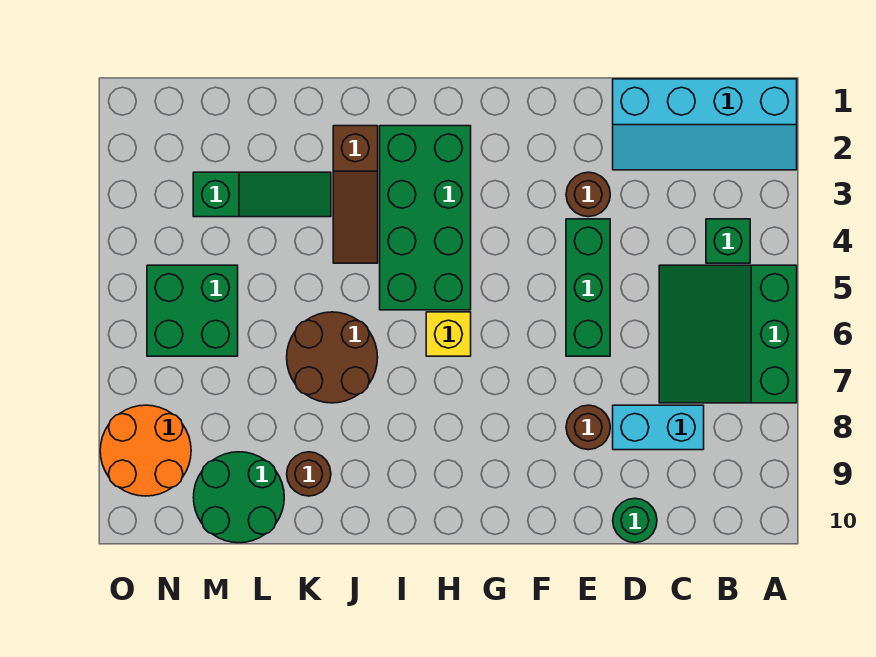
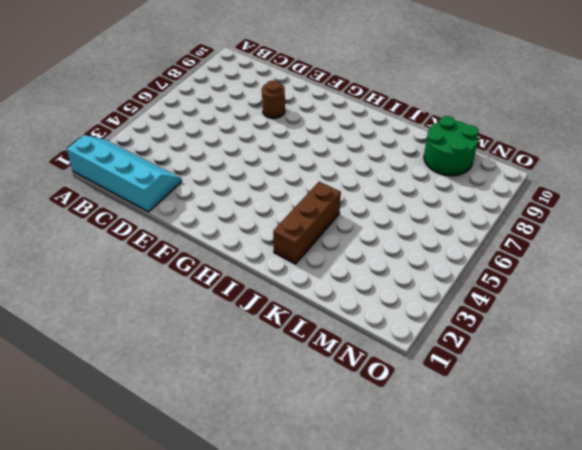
brown 1x3 brick [273,182,341,264] -> brown 1x3 slope [333,126,378,263]
none -> green 3x3 slope [659,265,797,403]
none -> green 1x1 brick [706,219,750,263]
none -> cyan 1x2 brick [613,405,704,450]

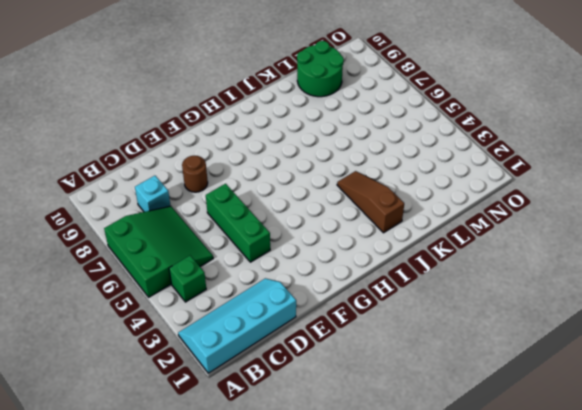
cyan 1x1 brick [135,176,171,212] -> cyan 1x2 brick [613,405,704,450]
none -> green 1x1 round brick [613,498,657,543]
none -> brown 1x1 round brick [566,172,610,217]
none -> green 2x4 brick [380,126,471,310]

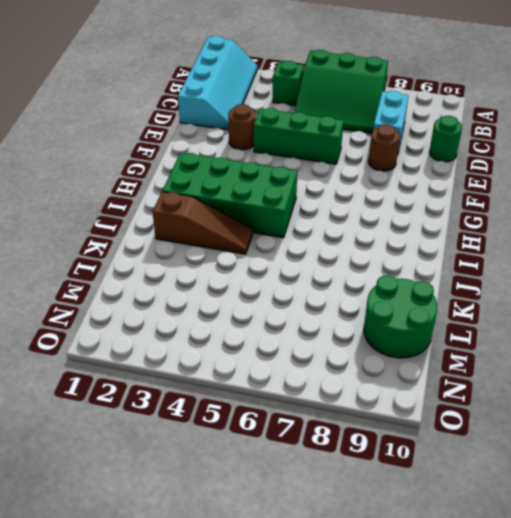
none -> yellow 1x1 brick [426,312,471,356]
none -> brown 2x2 round brick [287,312,378,403]
none -> green 1x3 slope [193,172,331,217]

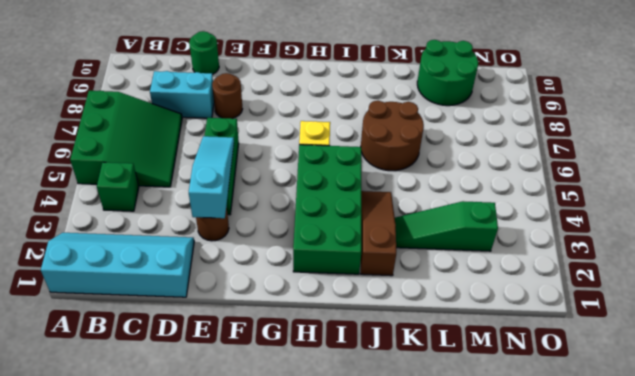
cyan 1x3 slope [189,136,234,218] -> none
none -> brown 1x1 round brick [287,452,331,496]
none -> green 2x2 brick [147,265,238,356]
none -> orange 2x2 round brick [100,405,191,496]

